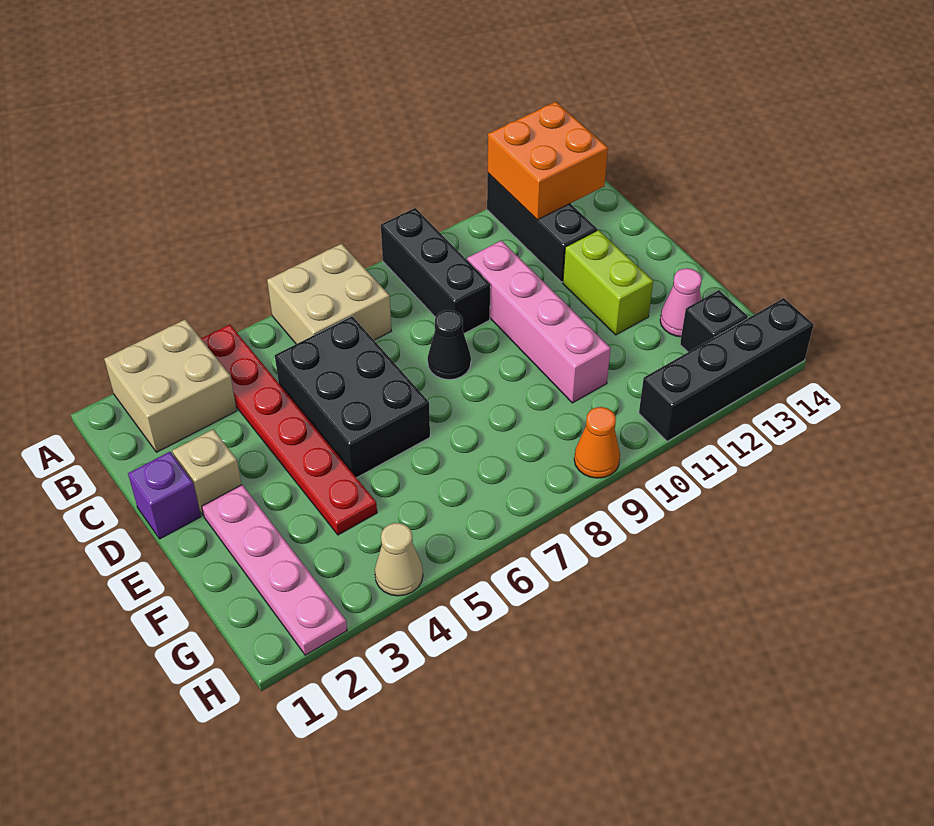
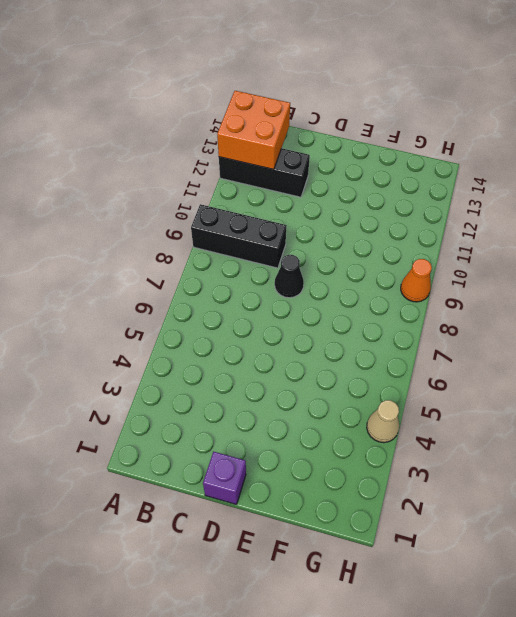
none -> tan 2x2 brick [104,319,237,452]
none -> red 1x6 plate [201,325,377,535]
none -> tan 2x2 brick [267,244,391,344]

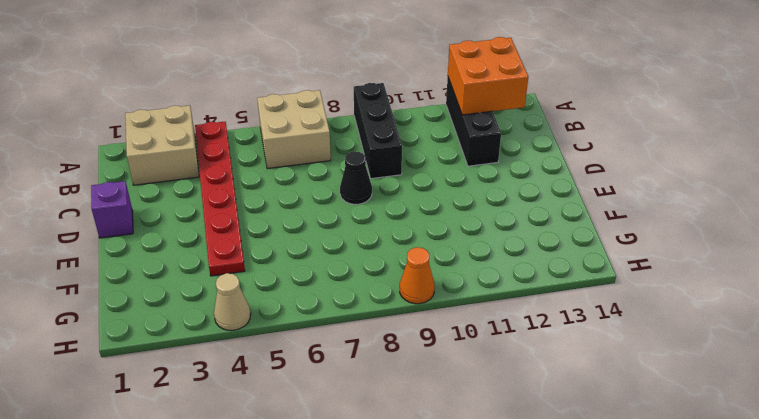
none -> black 2x3 brick [275,316,430,478]
none -> pink 1x4 brick [467,241,611,403]
none -> tan 1x1 brick [172,429,242,516]

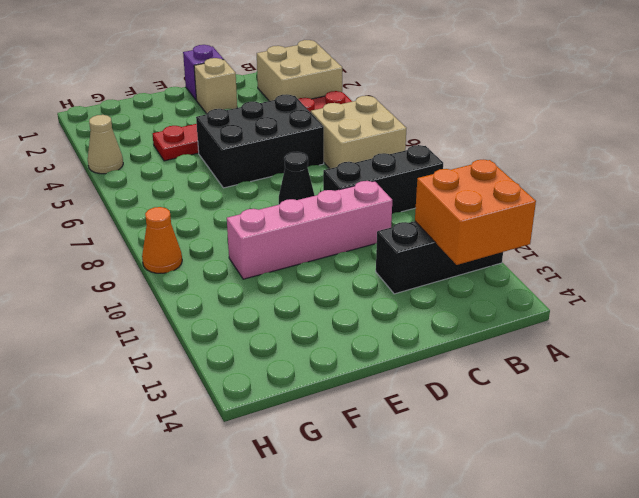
none -> lime 1x2 brick [563,230,653,335]
none -> pink 1x4 plate [202,485,347,655]
none -> pink 1x1 cone [660,268,702,337]

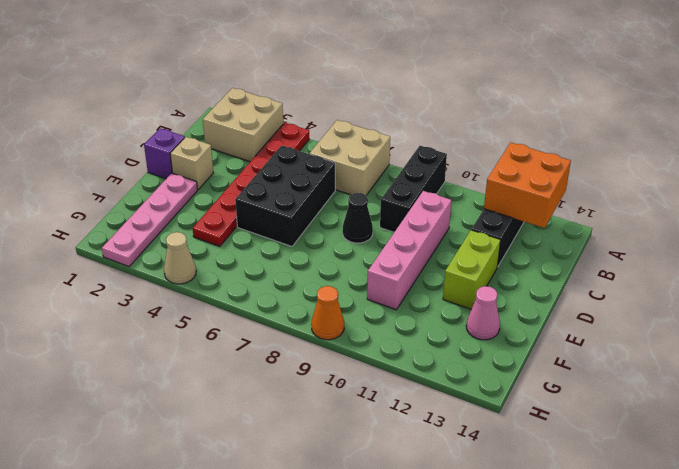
none -> black 1x1 brick [680,290,748,352]
none -> black 1x4 brick [639,298,814,441]

